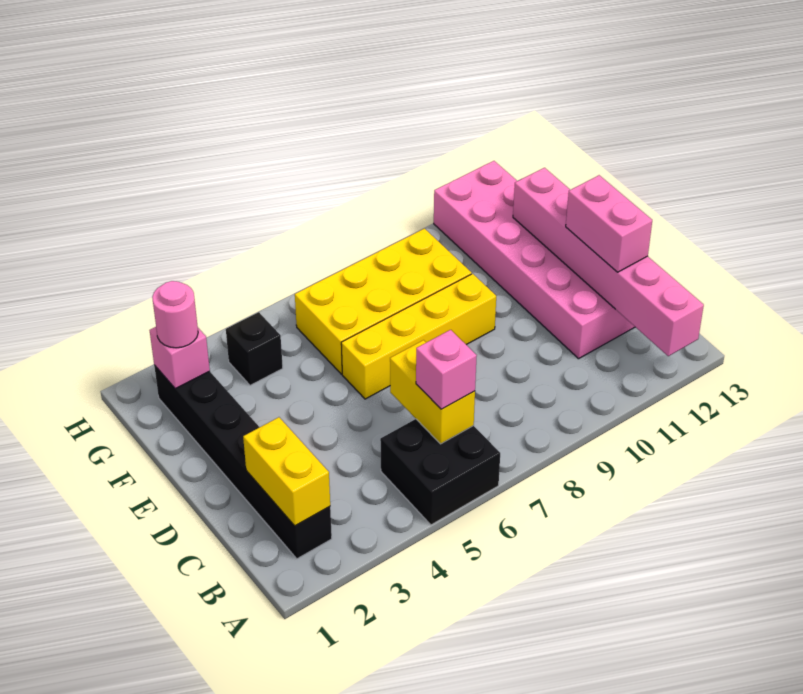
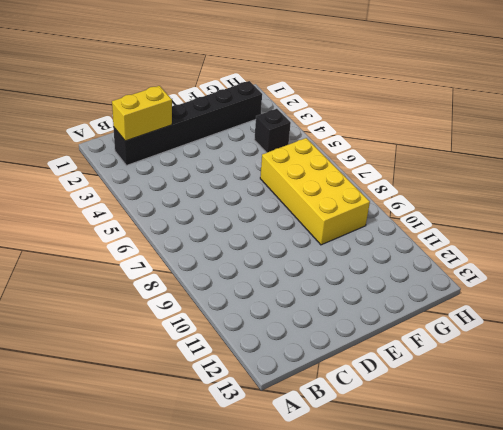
none -> black 2x2 brick [380,419,500,525]
none -> pink 2x6 brick [434,161,635,359]
none -> yellow 1x4 brick [341,274,496,399]

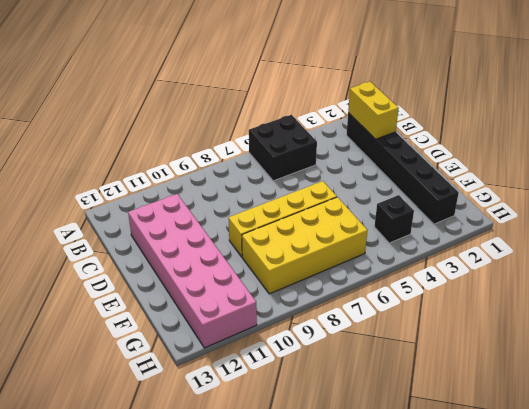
none -> pink 1x6 brick [513,168,704,356]
none -> yellow 1x2 brick [390,340,475,444]
none -> pink 1x1 brick [149,327,210,388]

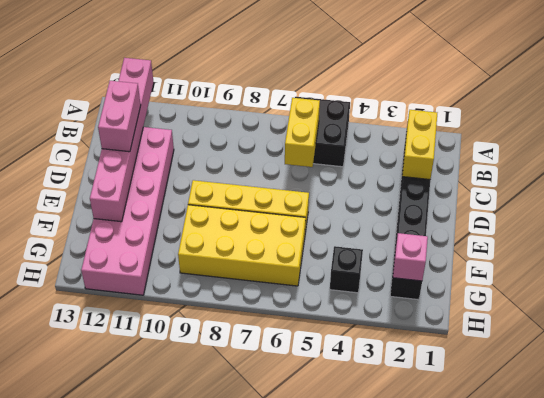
none -> pink 1x1 brick [416,330,477,409]
none -> pink 1x1 round brick [152,281,198,348]

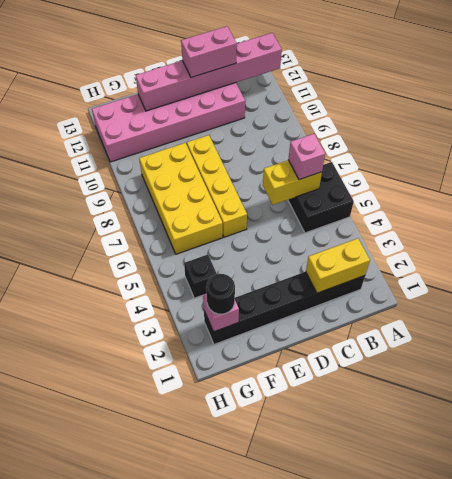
black 1x1 round brick [206,274,235,314] -> pink 1x1 round brick [152,281,198,348]

